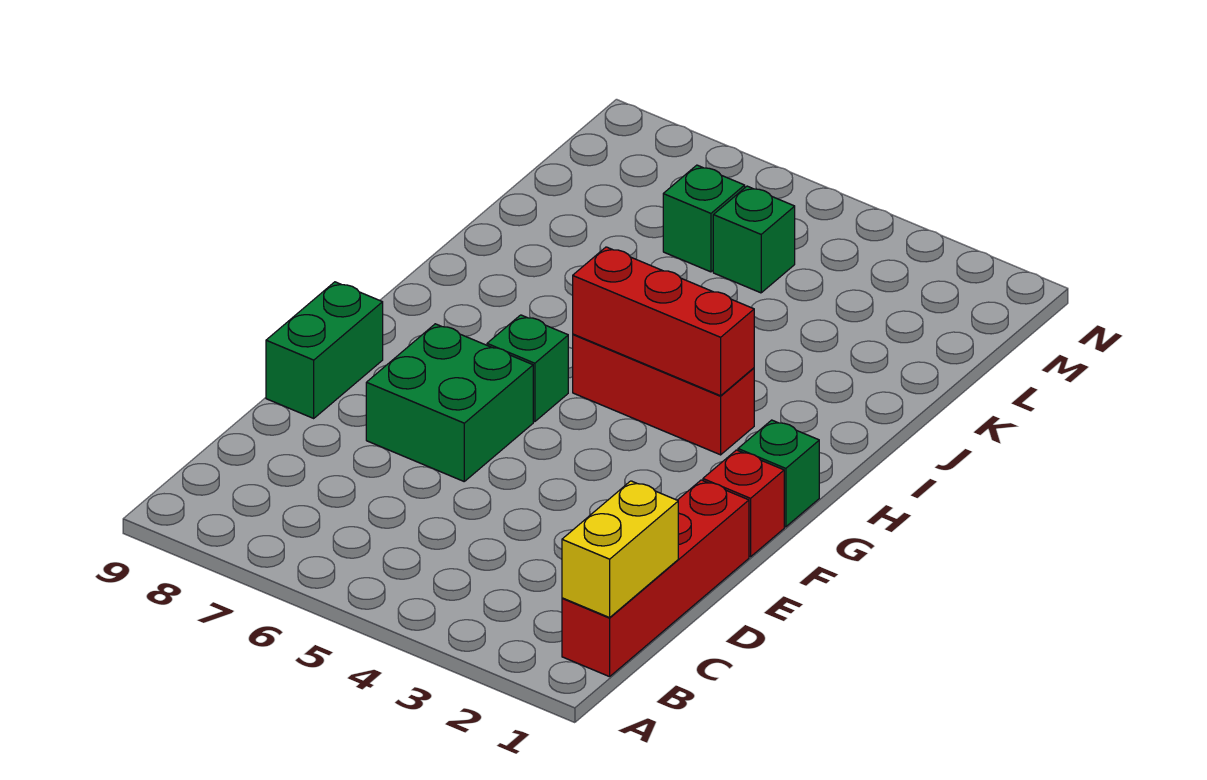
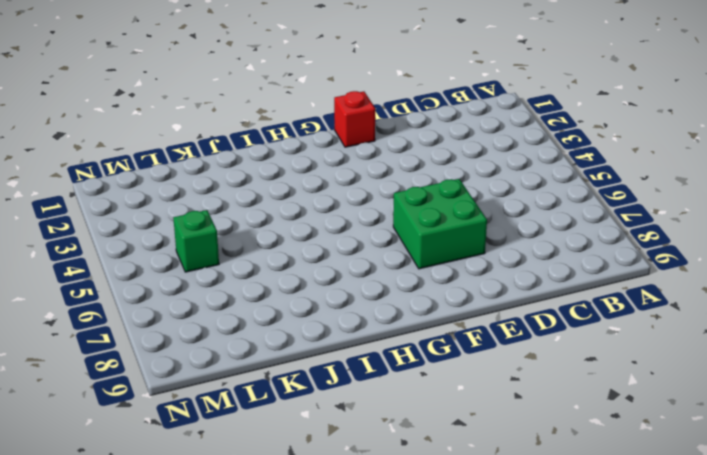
none -> red 1x4 brick [562,480,749,677]
none -> green 1x2 brick [266,282,383,418]

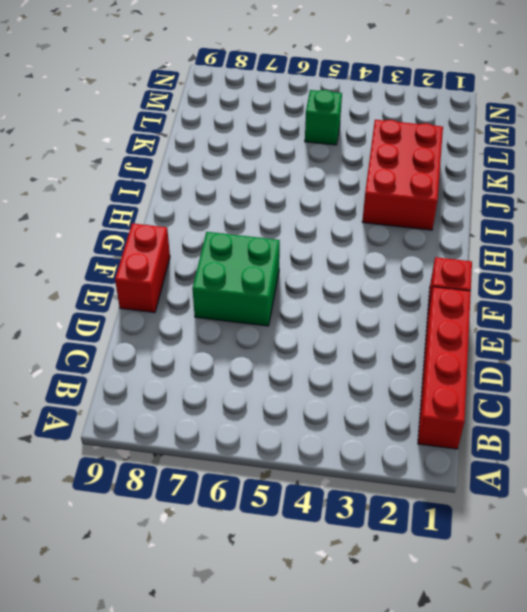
red 1x2 brick [115,223,170,313] -> green 1x2 brick [266,282,383,418]
red 2x3 brick [362,120,443,230] -> none
none -> green 1x1 brick [738,420,819,527]
none -> green 1x1 brick [487,315,568,422]

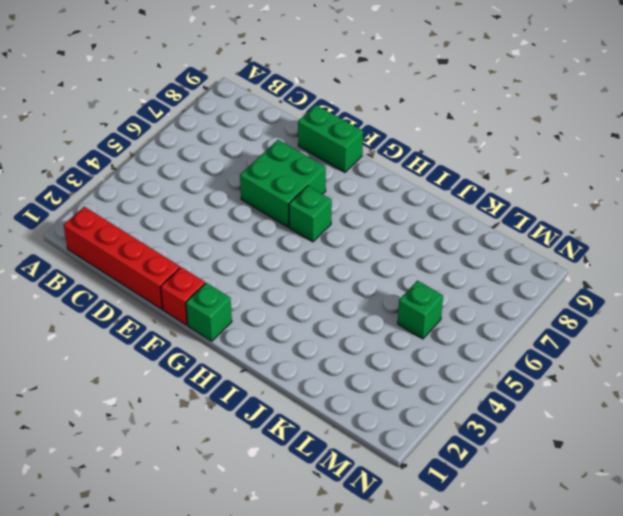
none -> red 1x3 brick [573,334,754,455]
none -> green 1x1 brick [663,165,745,272]

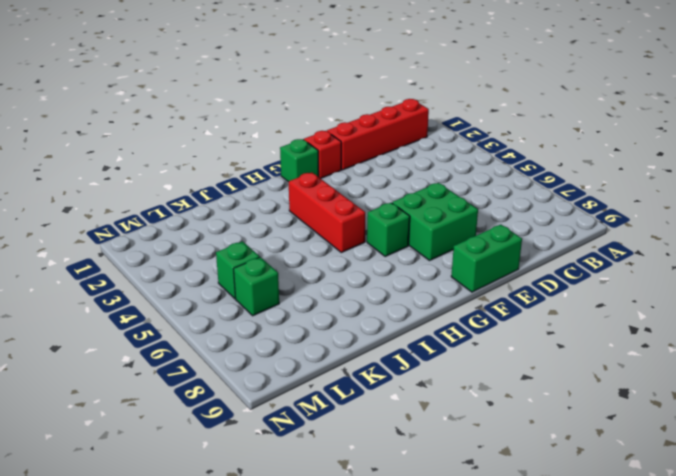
none -> yellow 1x2 brick [562,481,678,618]
none -> red 1x3 brick [573,247,754,396]

